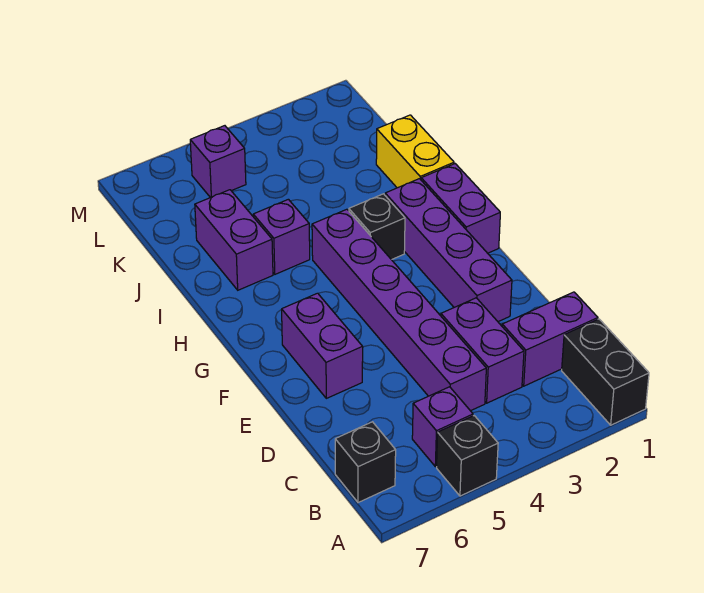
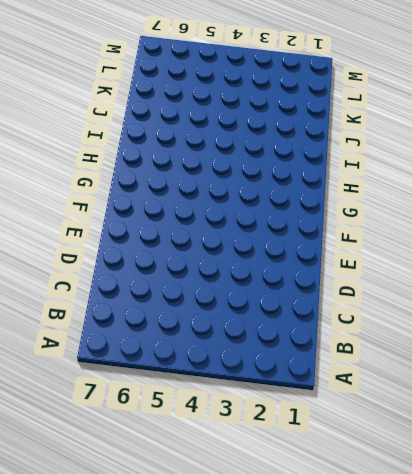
none -> black 1x2 brick [562,319,649,425]
none -> black 1x1 brick [437,416,498,496]
none -> purple 1x1 brick [412,387,473,467]

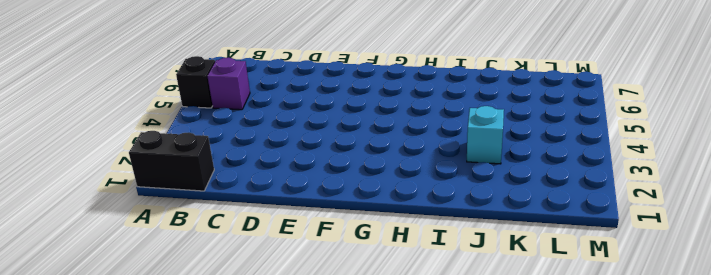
cyan 1x1 brick [467,106,504,164] -> none
none -> black 1x1 brick [335,422,396,503]
none -> purple 1x2 brick [502,292,598,386]
none -> purple 1x2 brick [441,298,524,403]

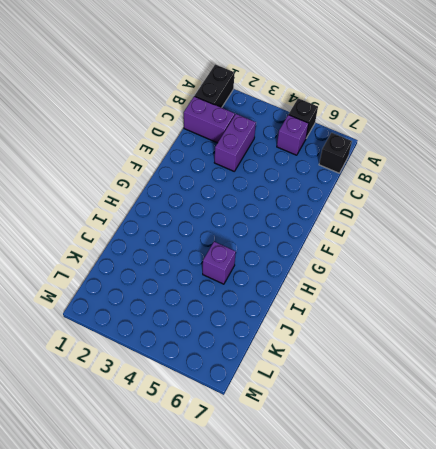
none -> purple 1x6 brick [312,209,486,411]
none -> purple 1x4 brick [385,179,512,322]
none -> purple 1x2 brick [282,293,363,398]

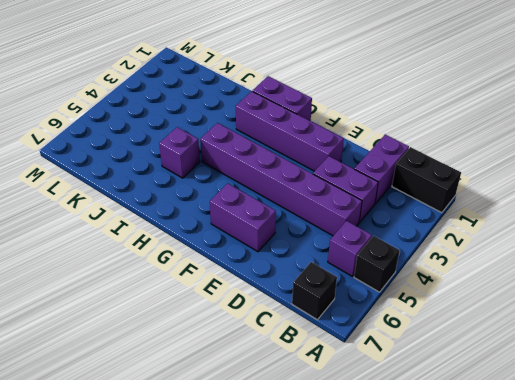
none -> black 1x1 brick [349,194,405,260]
none -> yellow 1x2 brick [376,115,454,188]
none -> purple 1x2 brick [195,190,273,290]

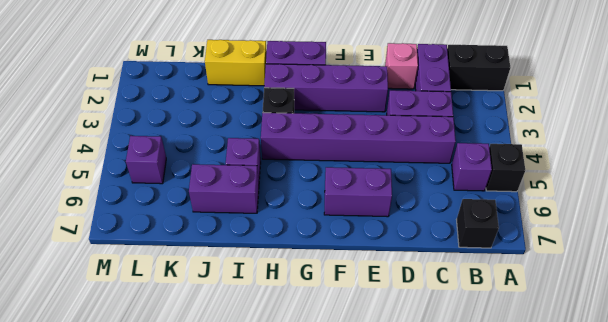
pink 1x1 brick [385,43,418,89] -> none

